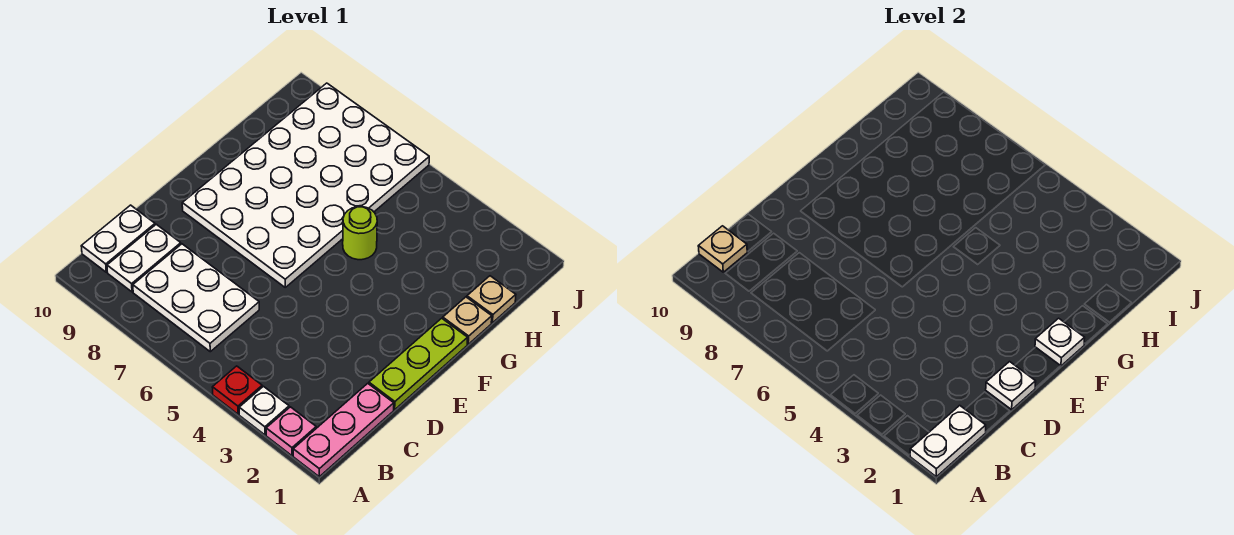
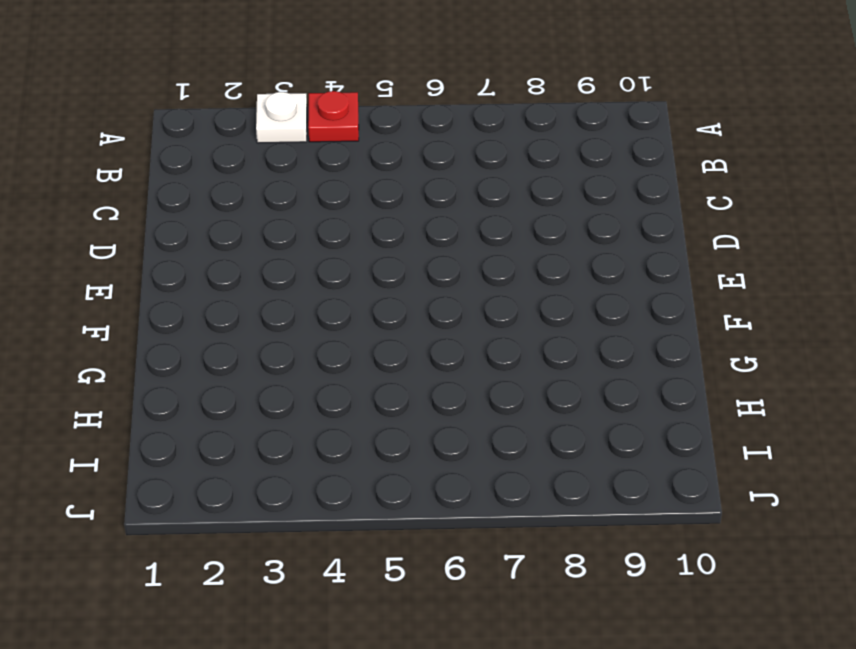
none -> pink 1x3 plate [293,383,394,477]
none -> pink 1x1 plate [266,407,316,456]
none -> white 2x3 plate [133,244,259,352]

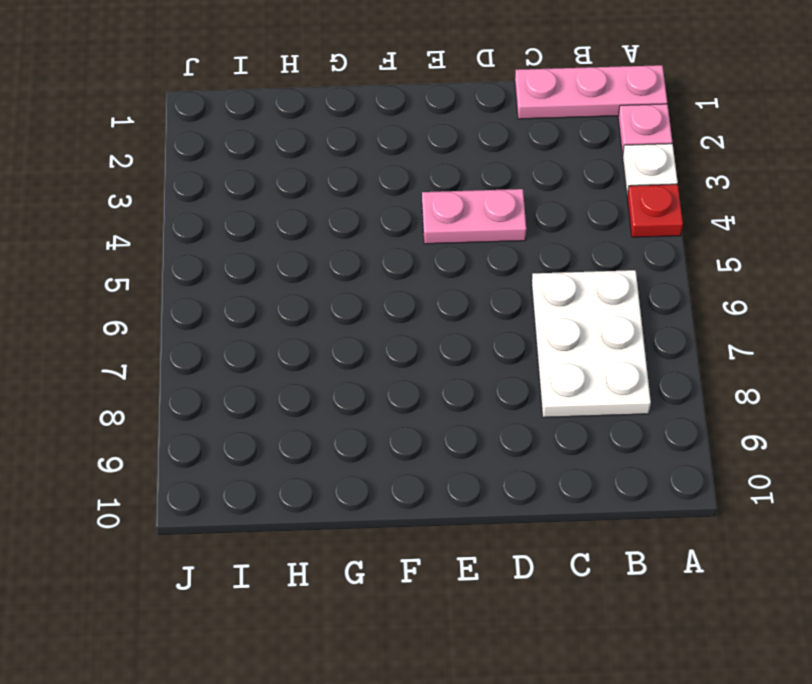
pink 1x2 plate [422,189,526,244] -> none
none -> white 1x2 plate [107,224,181,292]
none -> white 1x2 plate [81,205,155,272]
none -> lime 1x3 plate [369,318,468,410]

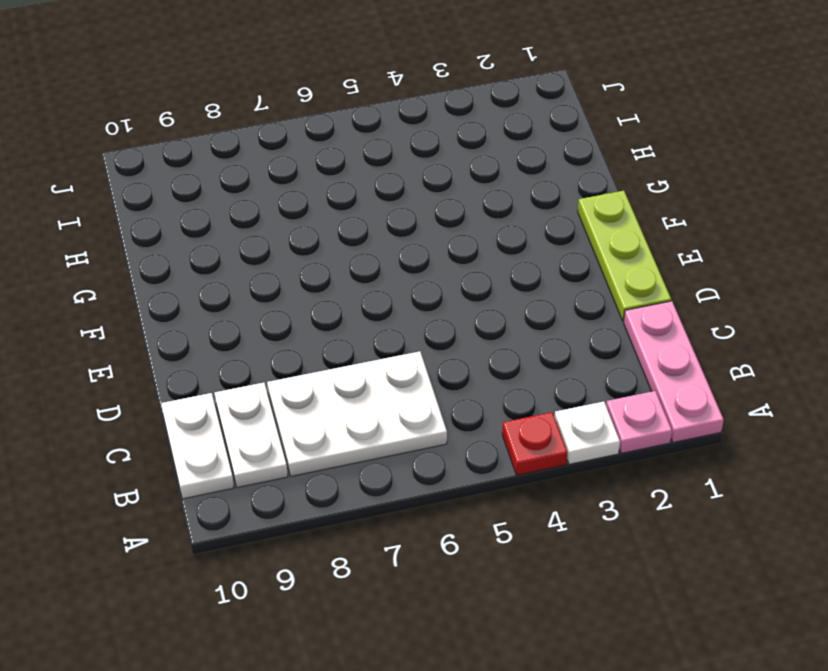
none -> white 4x6 plate [182,83,429,287]
none -> tan 1x1 plate [443,297,492,344]
none -> lime 1x1 round brick [343,207,377,260]

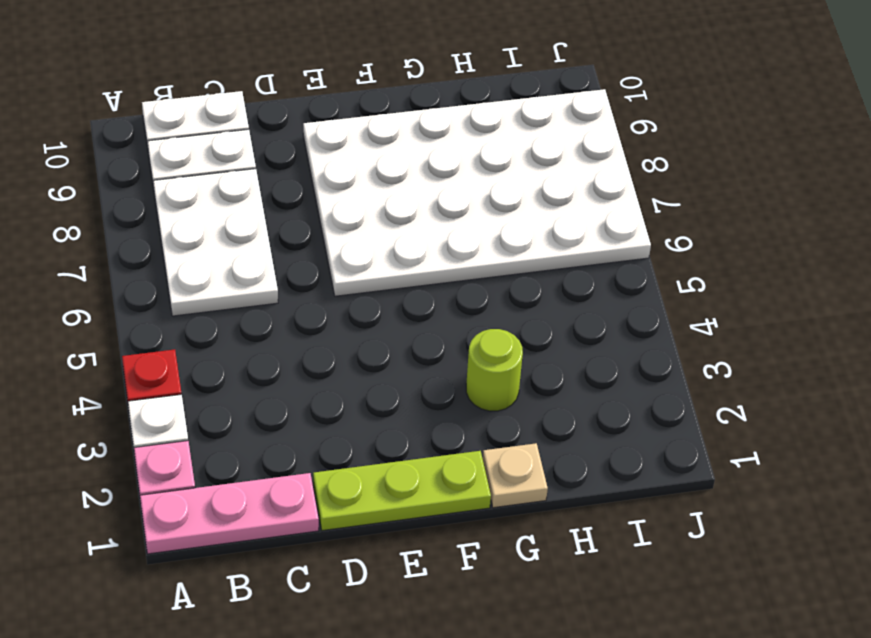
lime 1x1 round brick [466,329,523,411] -> lime 1x1 round brick moved to [343,207,377,260]
none -> tan 1x1 plate [467,276,516,323]
none -> white 1x2 plate [910,405,986,477]
none -> tan 1x1 plate [698,226,747,272]

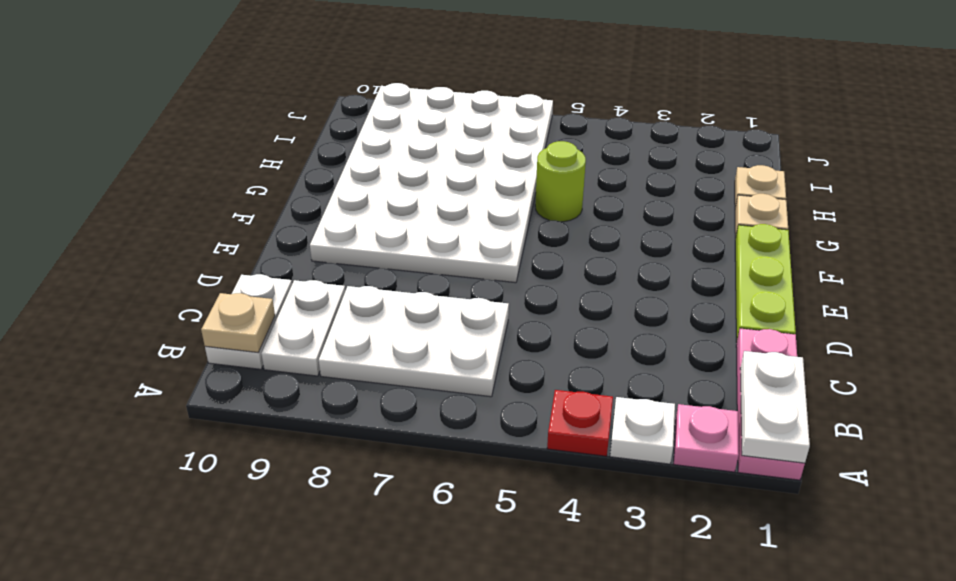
none -> white 1x1 plate [986,362,1036,410]
none -> white 1x1 plate [1035,318,1085,366]

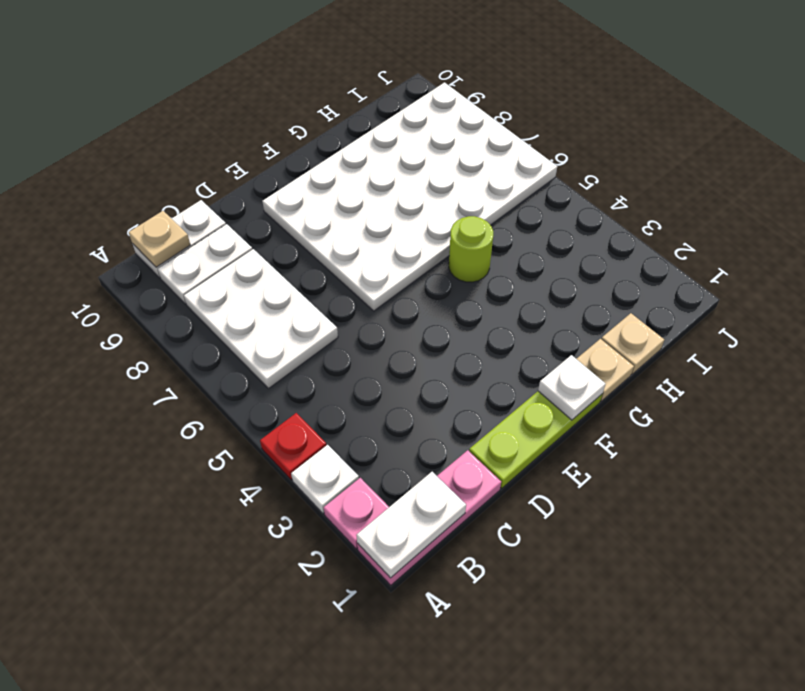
none -> white 1x1 plate [986,362,1036,410]

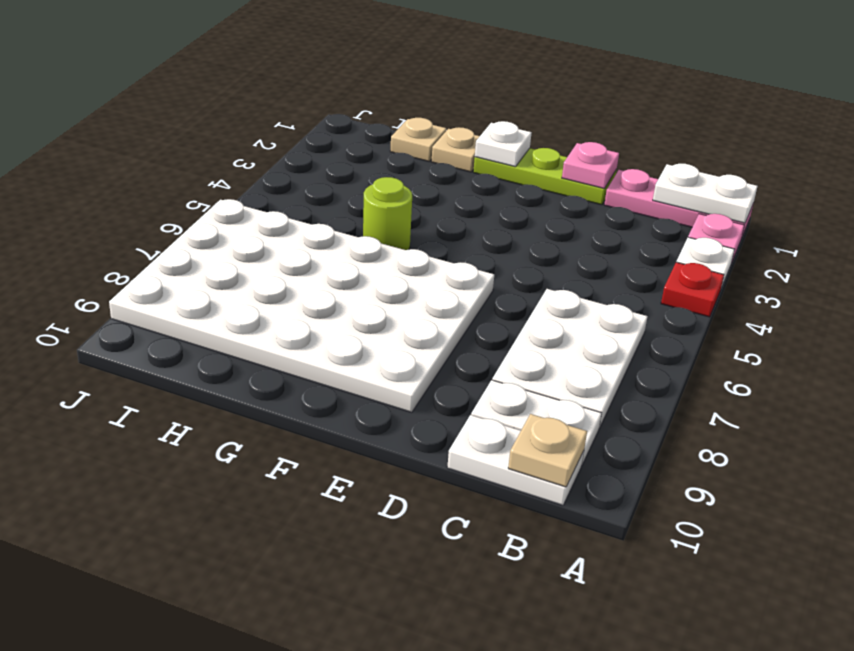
pink 1x1 plate [562,142,619,189] -> white 1x1 plate [986,362,1036,410]

